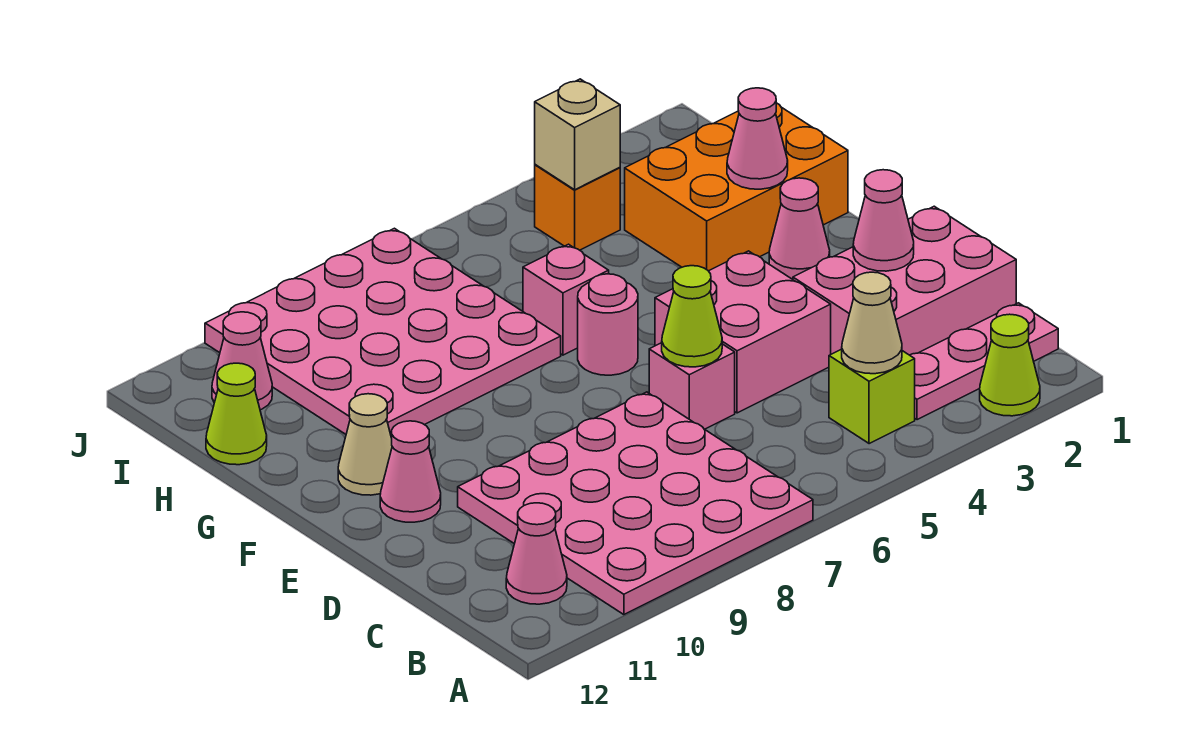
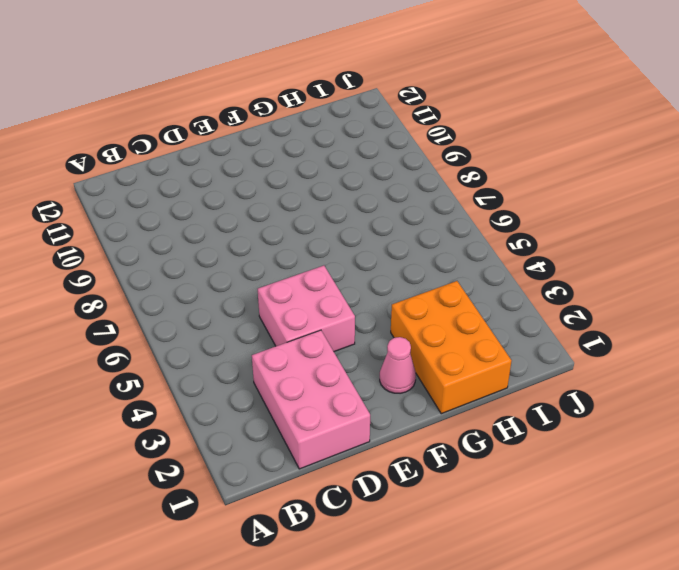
none -> lime 1x1 cone [980,314,1040,416]
none -> pink 4x4 plate [458,392,813,615]
none -> pink 1x3 plate [910,303,1058,420]

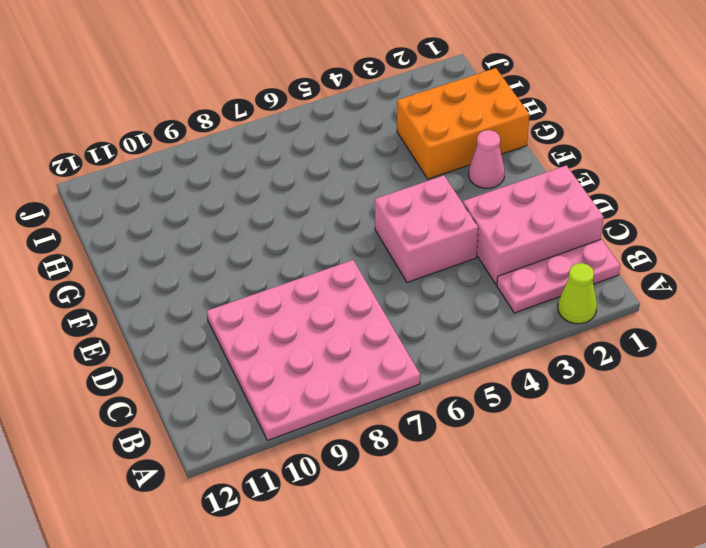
none -> lime 1x1 brick [829,349,915,444]
none -> pink 1x1 cone [506,503,567,604]
none -> pink 1x1 brick [649,343,735,429]

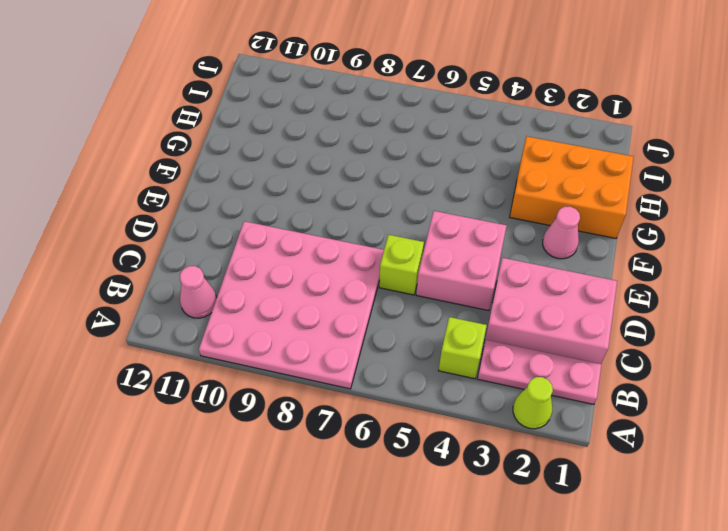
lime 1x1 brick [379,235,424,295] -> pink 1x1 brick [649,343,735,429]
none -> pink 1x1 cone [380,421,441,522]
none -> pink 1x1 round brick [578,274,638,375]
none -> tan 1x1 cone [338,394,392,495]

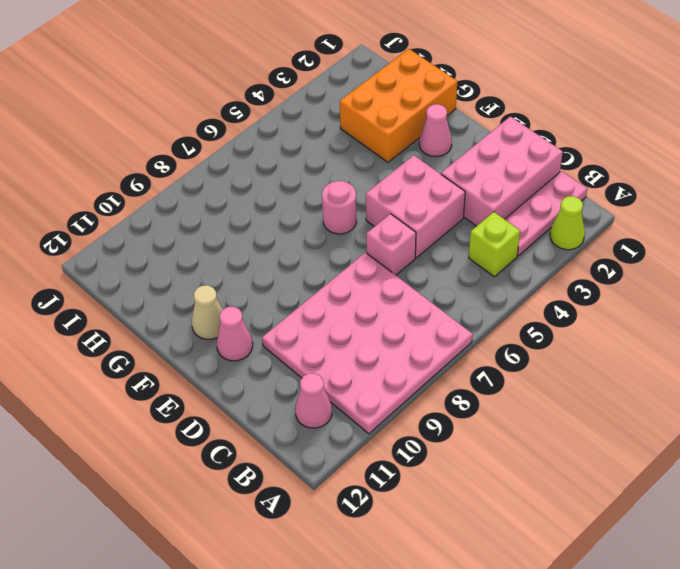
none -> pink 1x1 brick [523,244,609,355]
none -> pink 4x4 plate [205,228,561,438]
none -> lime 1x1 cone [206,363,267,465]

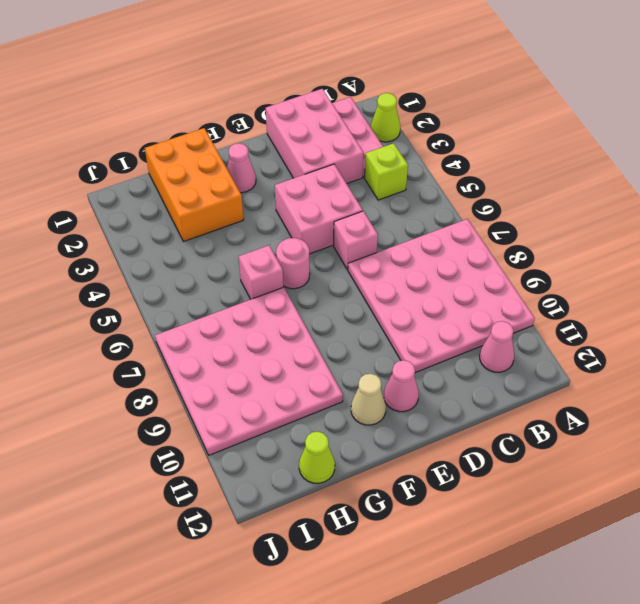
none -> orange 1x1 brick [535,165,620,250]
none -> pink 1x1 cone [212,312,272,410]
none -> tan 1x1 cone [842,272,902,374]

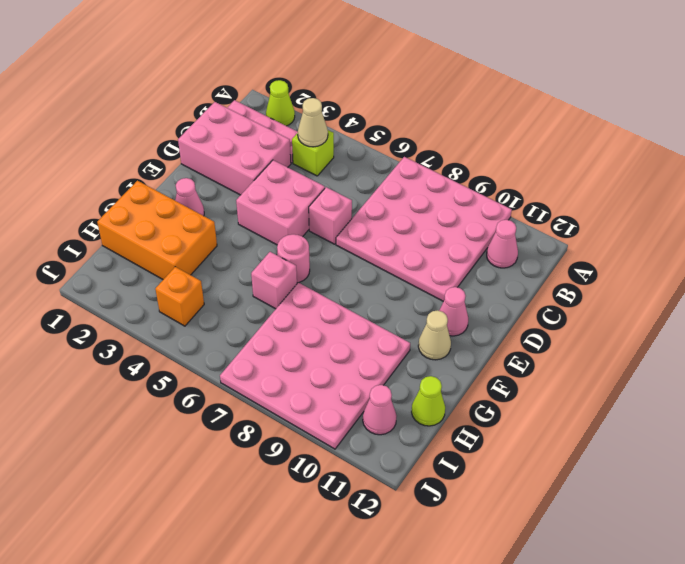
none -> pink 1x1 cone [853,170,914,271]
none -> lime 1x1 cone [662,266,722,367]
none -> pink 1x1 cone [727,88,788,189]

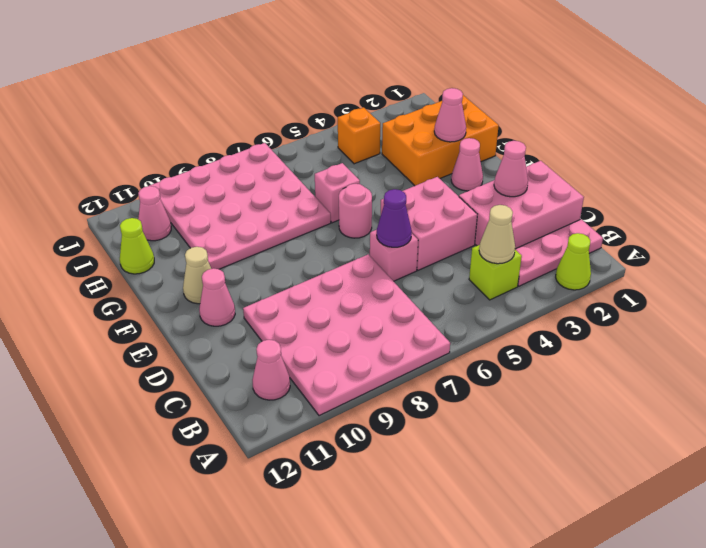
purple 1x1 cone [377,189,412,247] -> lime 1x1 cone [662,266,722,367]
none -> tan 1x1 brick [535,79,620,190]

